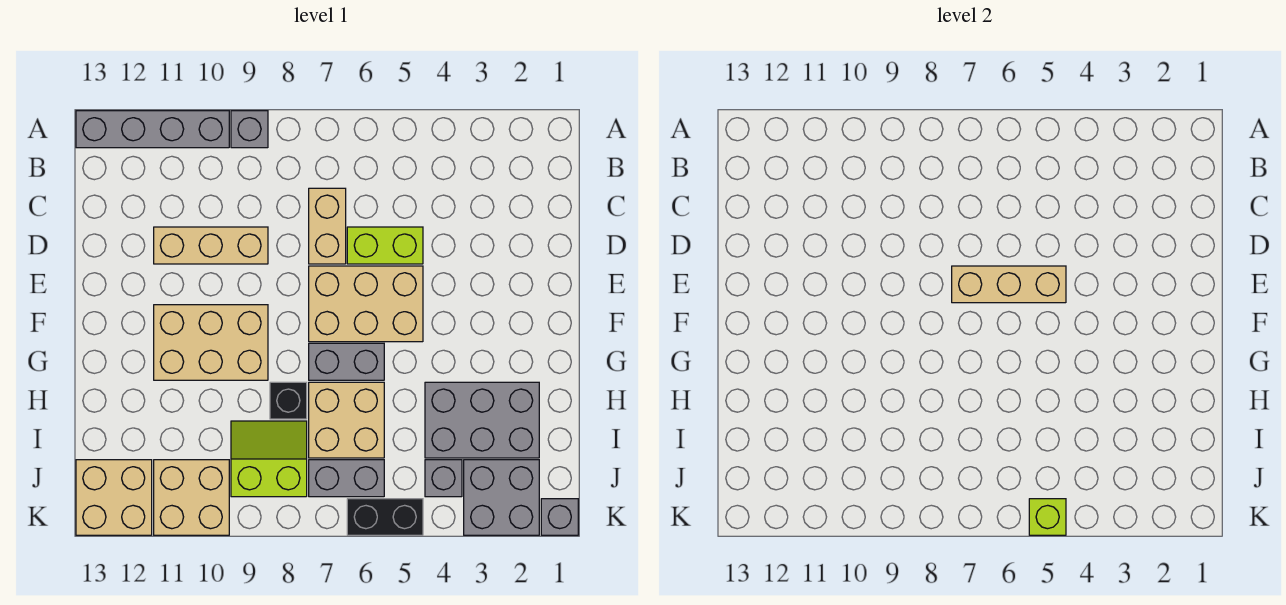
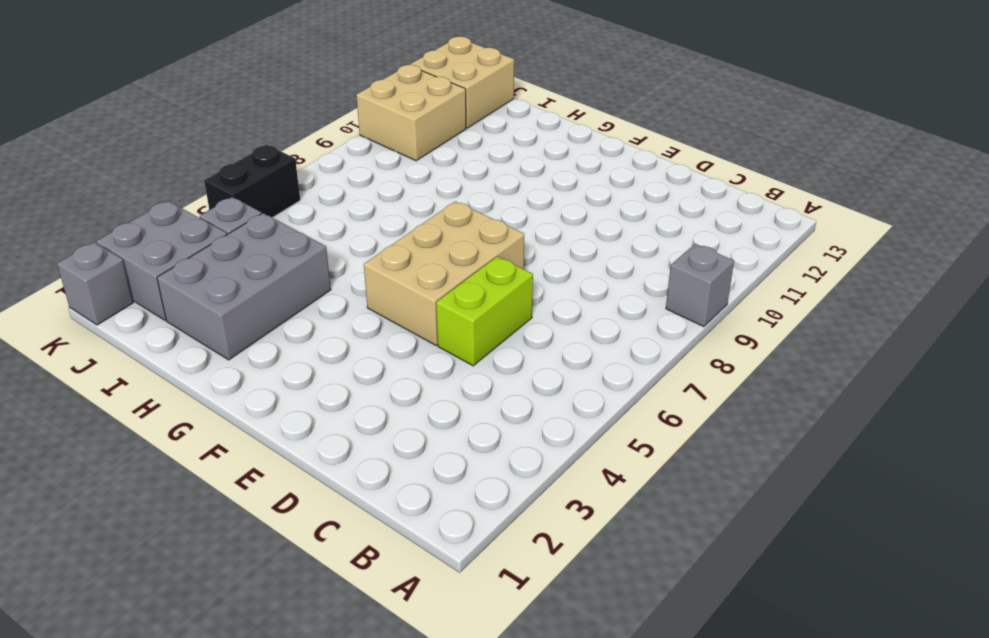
none -> grey 1x4 brick [76,111,229,148]
none -> tan 1x2 brick [309,188,346,264]
none -> tan 1x3 brick [154,227,268,264]

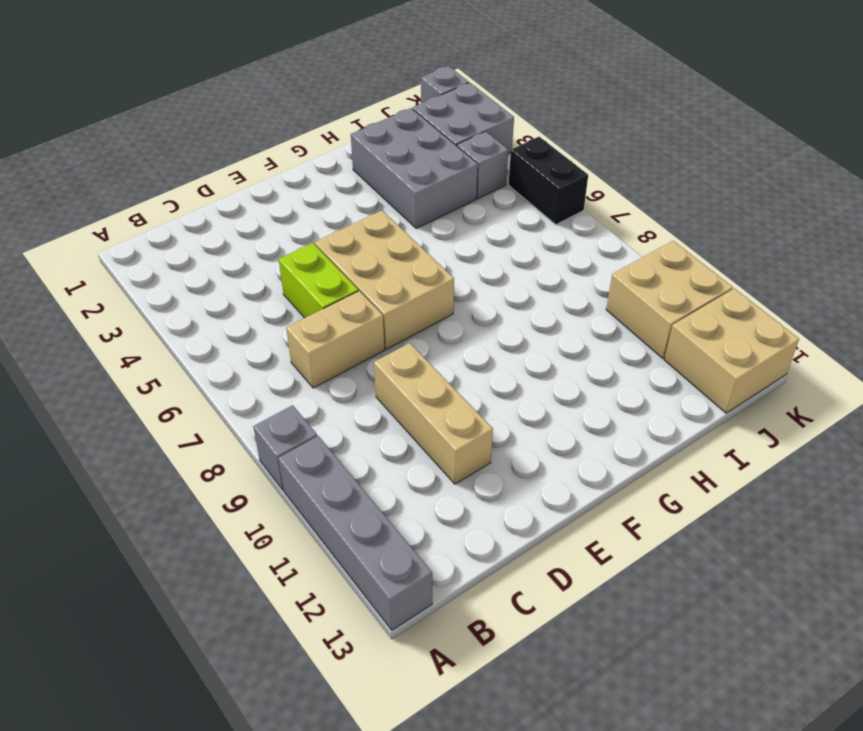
none -> tan 2x3 brick [154,305,268,380]
none -> grey 1x2 brick [309,343,384,380]
none -> tan 2x2 brick [309,382,384,458]

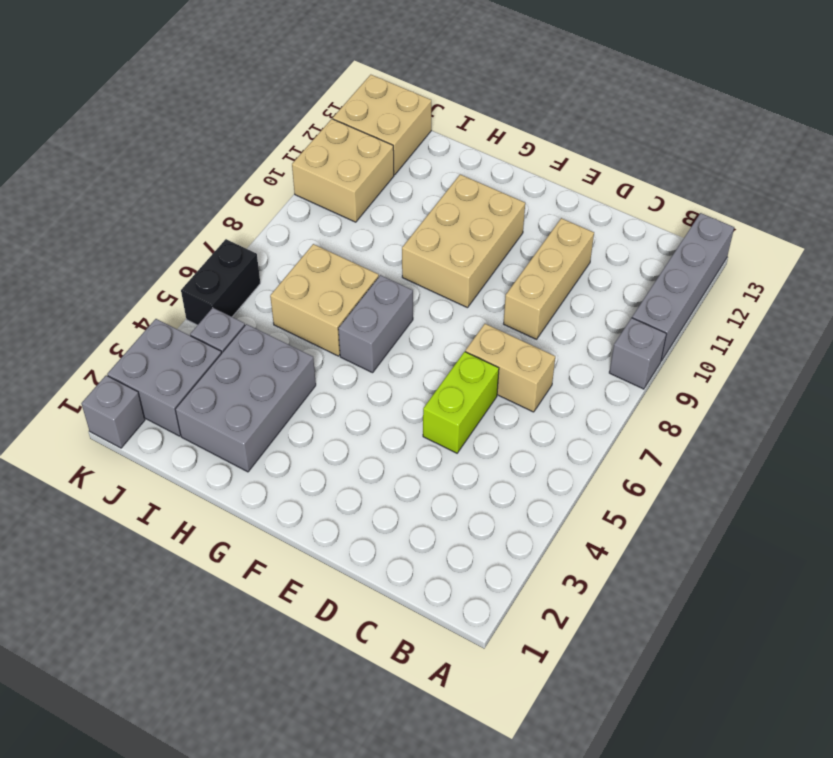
none -> tan 2x3 brick [309,266,423,342]
none -> black 1x1 brick [270,382,307,419]
none -> lime 2x2 slope [231,421,307,497]

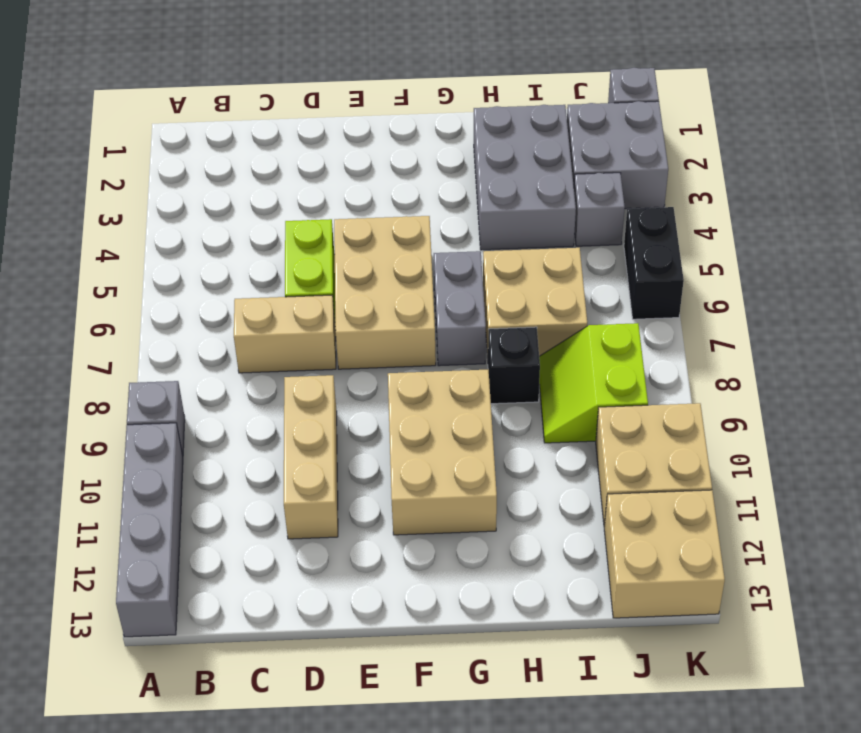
none -> grey 1x2 brick [309,460,384,497]
none -> tan 1x3 brick [952,266,1066,303]
none -> lime 1x1 brick [1029,499,1066,535]

